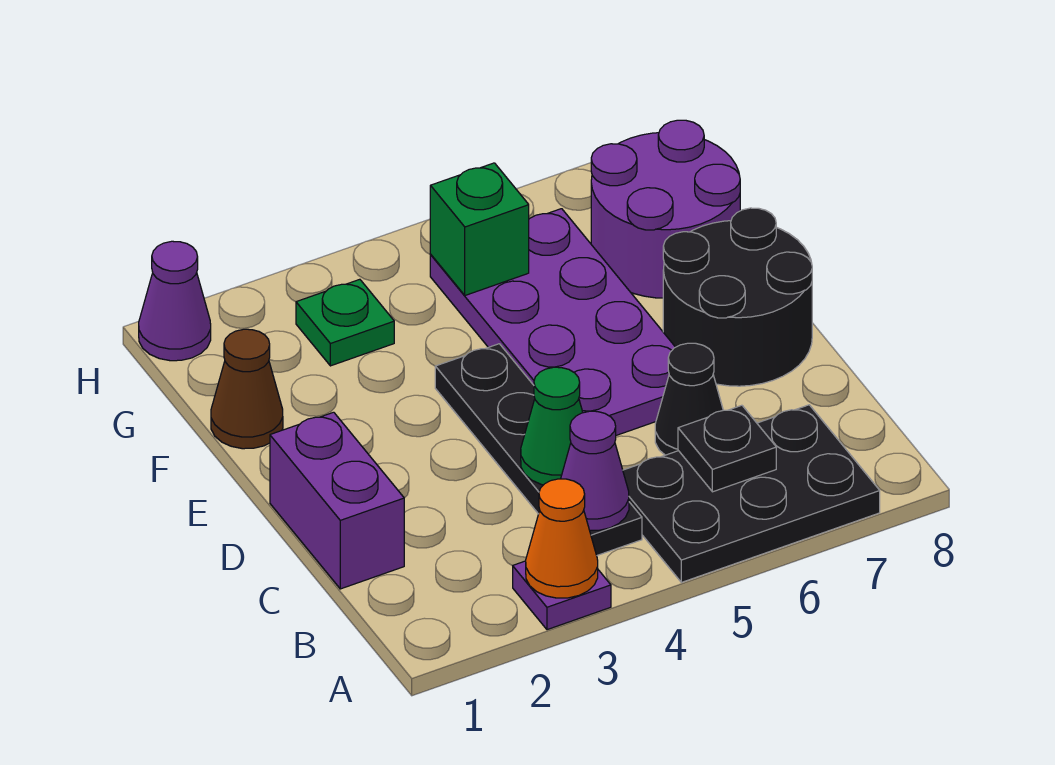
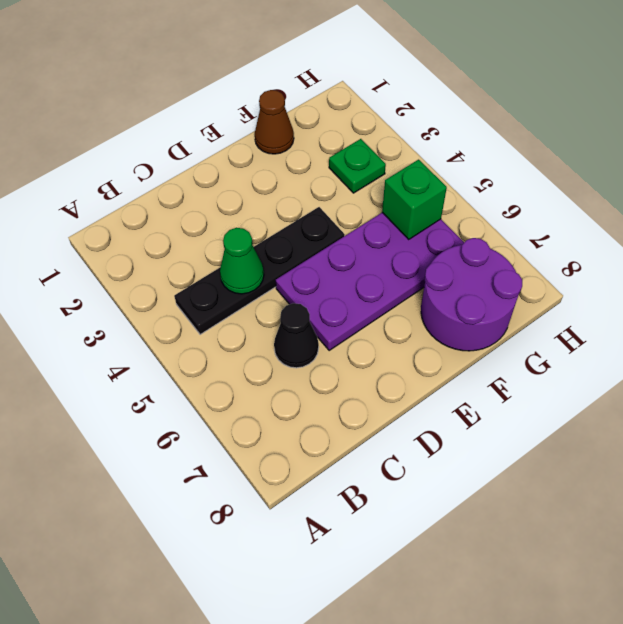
none -> purple 1x1 plate [513,561,611,630]
none -> black 2x3 plate [623,405,880,582]
none -> purple 1x2 brick [270,412,404,589]

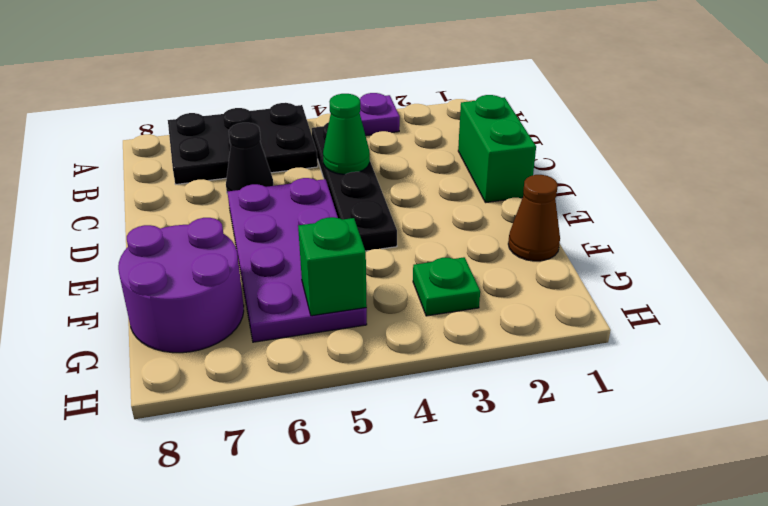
green 1x2 brick [458,95,536,203] -> purple 1x2 brick [270,412,404,589]
none -> black 2x2 round brick [663,208,812,386]
none -> purple 1x1 cone [139,241,211,361]
none -> orange 1x1 cone [526,479,598,598]

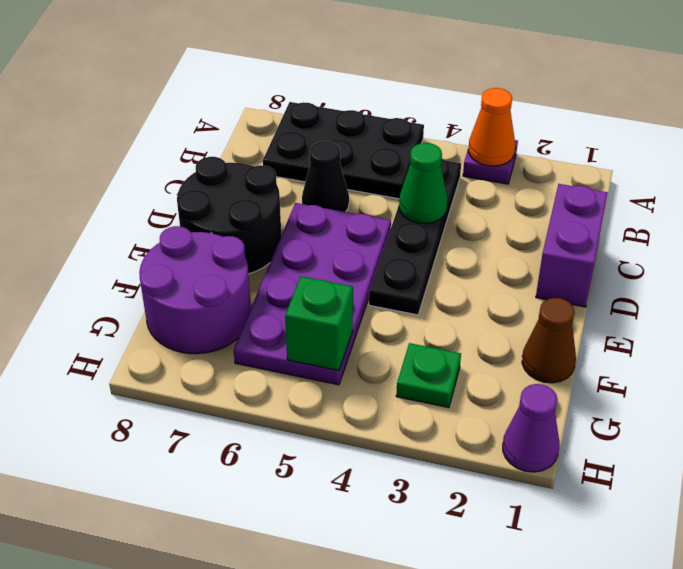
none -> purple 1x1 cone [561,411,629,530]
none -> black 1x1 plate [678,405,776,492]

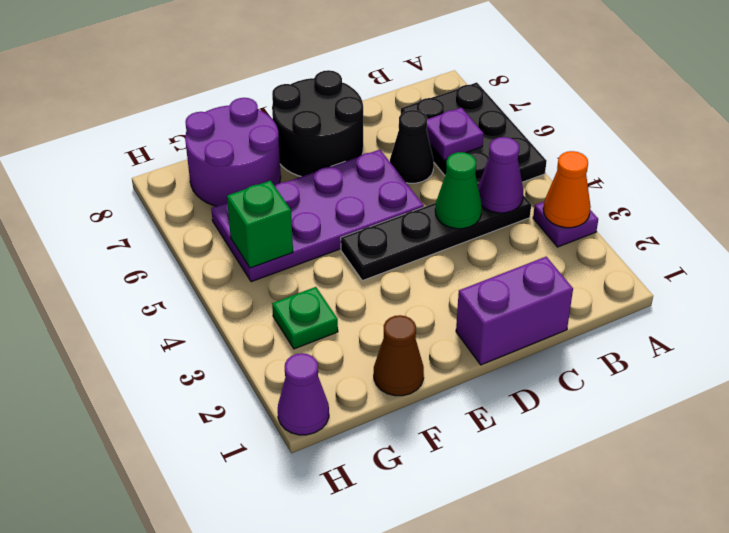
purple 1x1 plate [427,108,484,160] -> black 1x1 plate [678,405,776,492]

